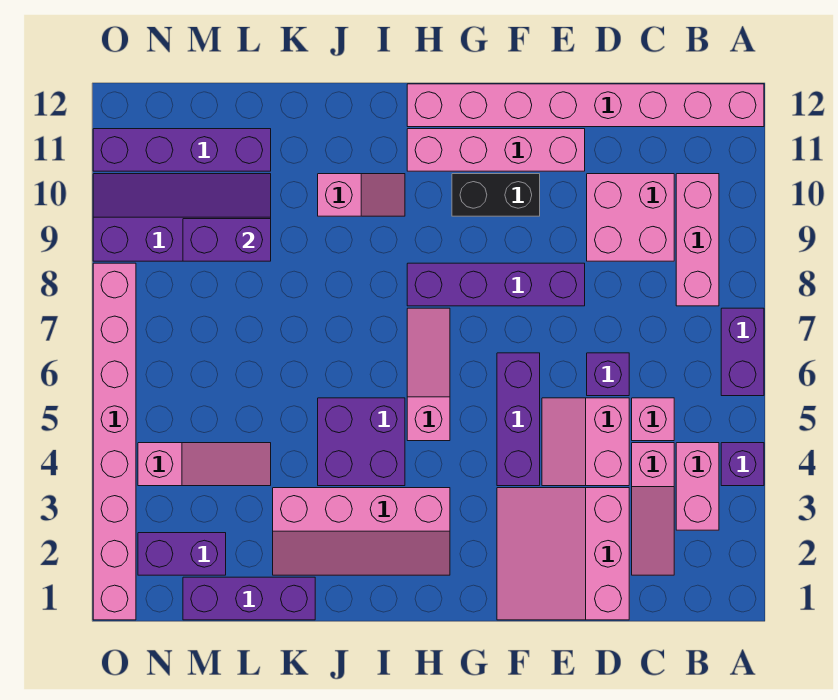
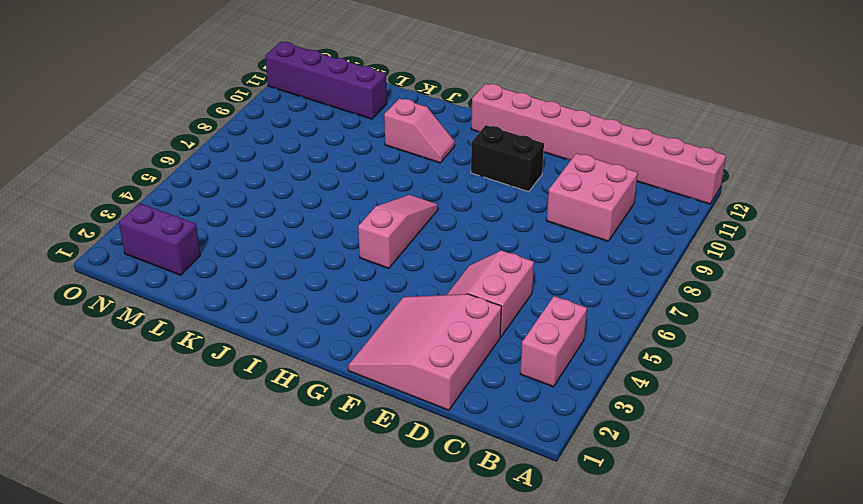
none -> purple 1x1 brick [721,443,764,486]
none -> purple 1x2 brick [721,308,764,396]
none -> pink 1x3 brick [676,174,719,306]

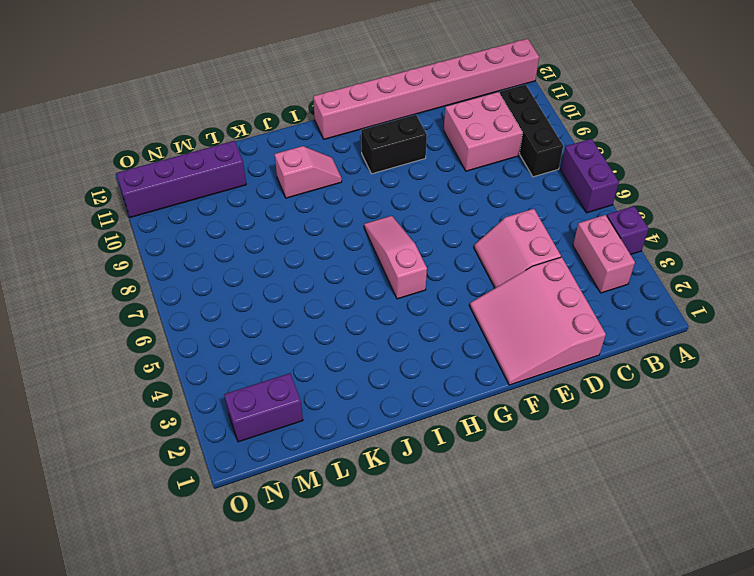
black 1x3 brick [500,84,563,177] -> pink 1x3 brick [676,174,719,306]
none -> pink 1x3 slope [632,443,674,575]
none -> pink 1x1 brick [632,398,674,441]
none -> purple 1x1 brick [587,353,629,396]

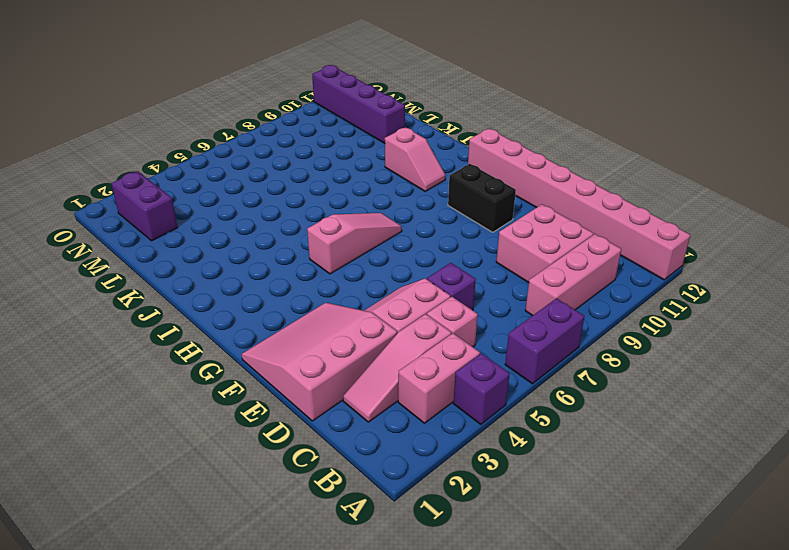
none -> purple 1x4 brick [407,263,585,306]
none -> pink 1x4 brick [407,129,585,171]
none -> purple 1x3 brick [497,353,540,486]

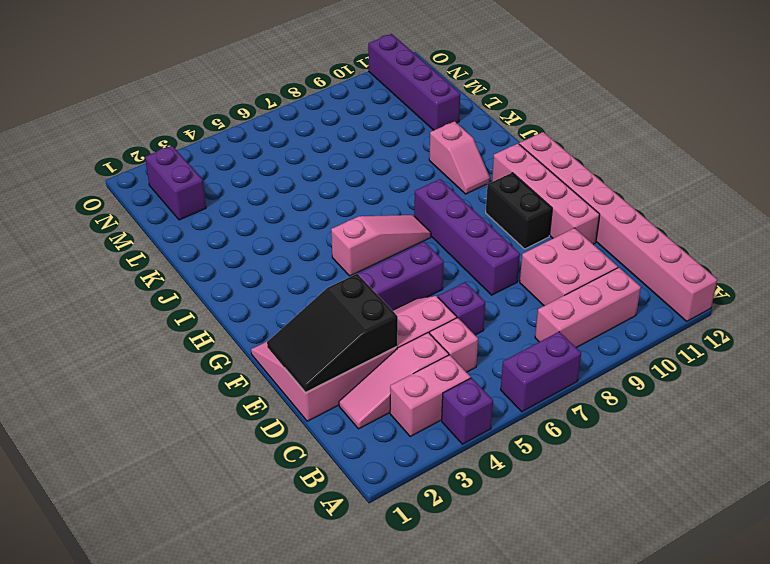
black 2x3 slope [267,274,398,392] -> none
none -> pink 2x4 slope [273,488,450,575]
none -> purple 2x2 brick [318,398,405,486]
none -> purple 1x3 brick [183,577,315,620]

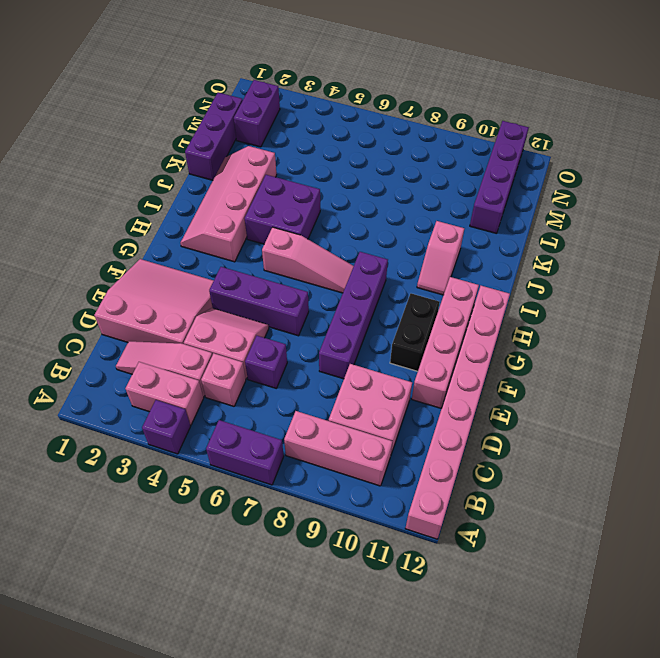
none -> pink 1x3 slope [138,443,271,486]
none -> purple 2x4 slope [93,174,271,261]
none -> pink 1x8 brick [93,263,136,620]

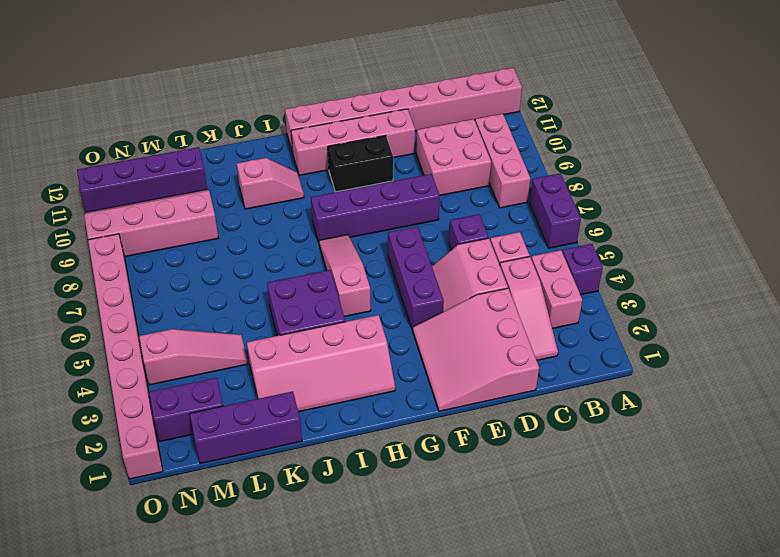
pink 2x4 slope [84,189,218,257] -> purple 2x4 slope [93,174,271,261]
none -> purple 1x2 brick [183,219,271,261]

